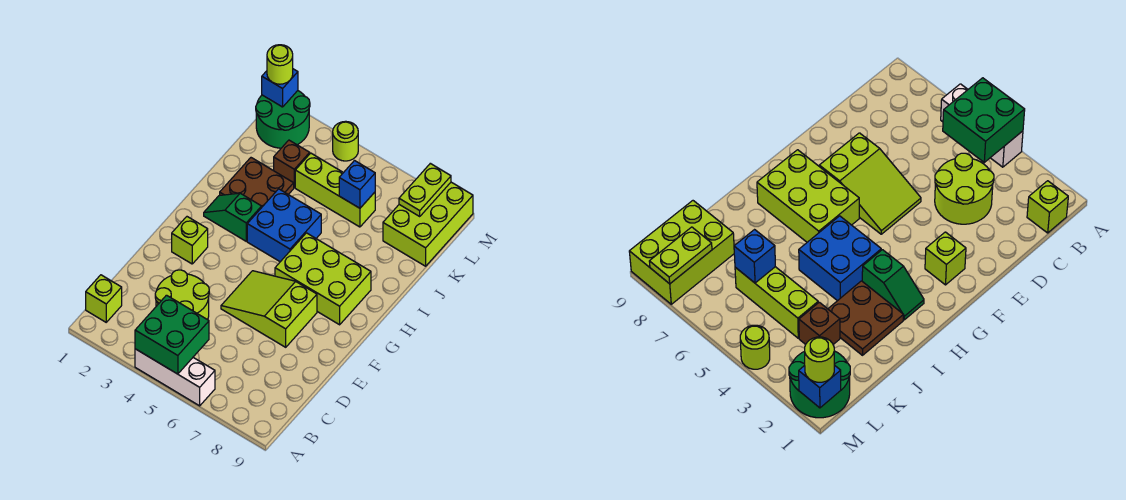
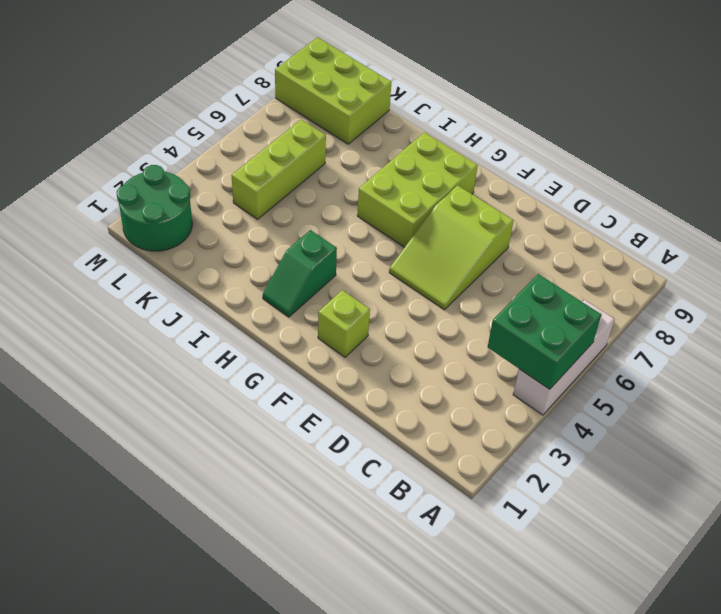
none -> lime 1x1 brick [86,275,122,322]
none -> lime 2x2 round brick [155,270,209,320]
none -> blue 2x2 brick [247,189,321,262]

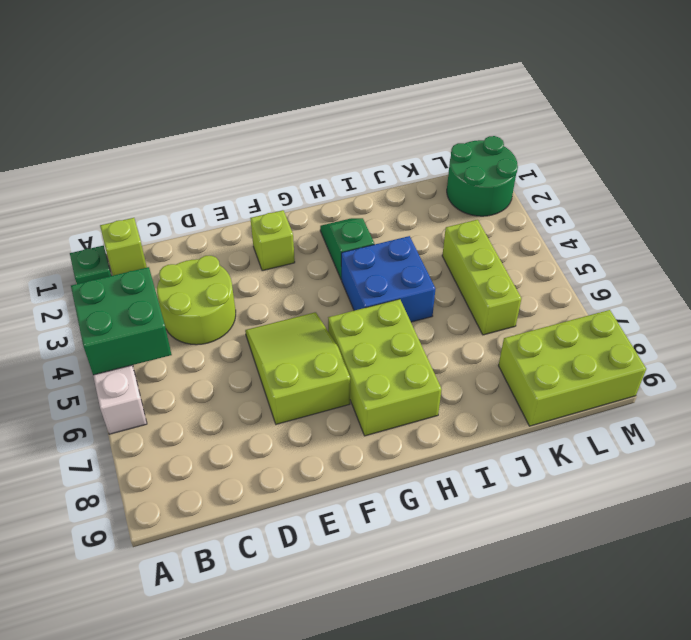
green 1x1 plate [70,246,111,284] -> none
none -> brown 2x2 plate [220,158,294,207]
none -> brown 1x1 brick [274,140,310,188]
none -> lime 1x1 round brick [333,121,358,161]

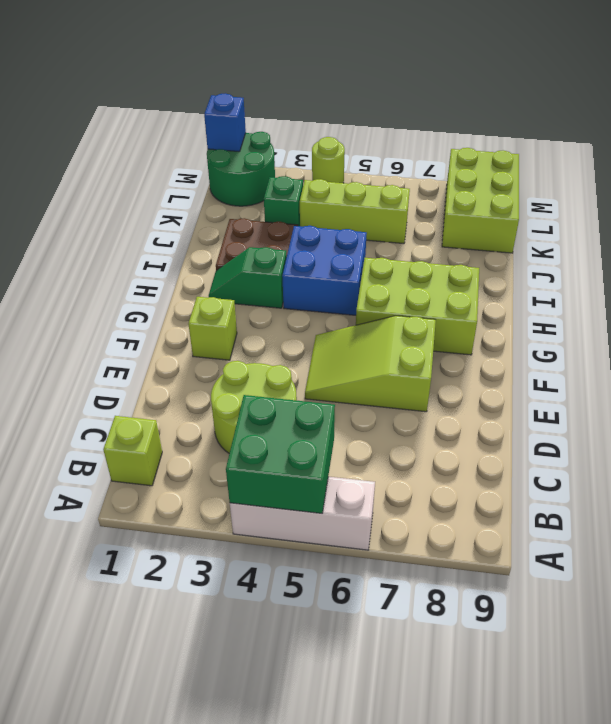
green 1x1 brick [264,176,303,226] -> brown 1x1 brick [274,140,310,188]
none -> blue 1x1 brick [339,161,375,208]
none -> lime 1x2 plate [399,163,451,216]
none -> lime 1x1 round brick [267,45,293,84]

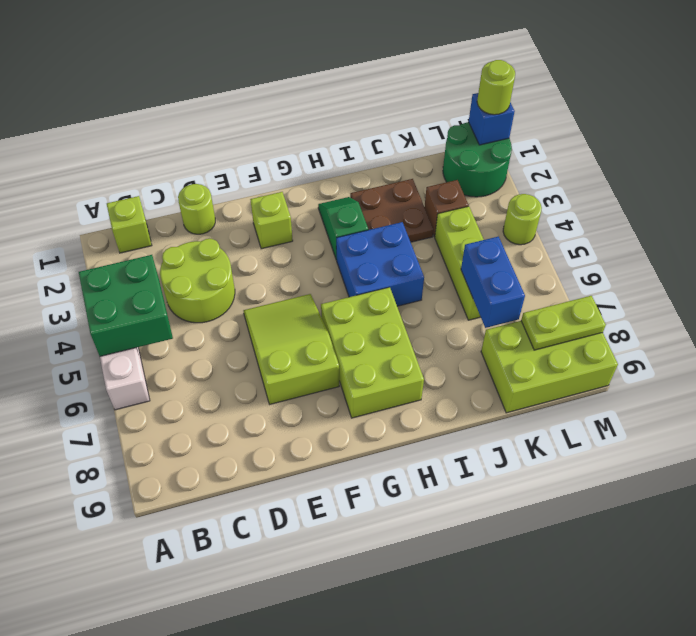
lime 1x1 round brick [178,184,215,234] -> none
blue 1x2 brick [461,236,525,328] -> blue 1x1 brick [339,161,375,208]

